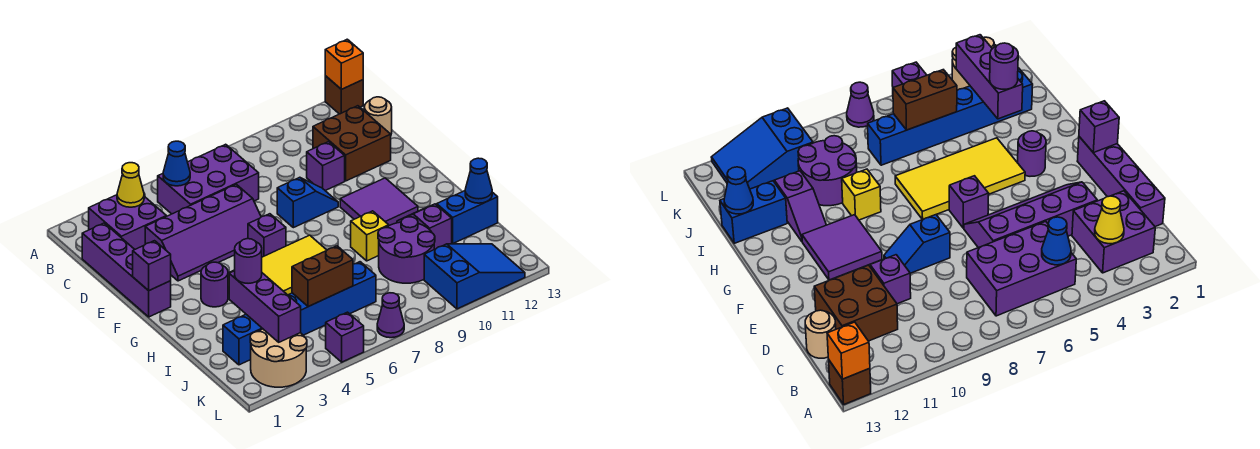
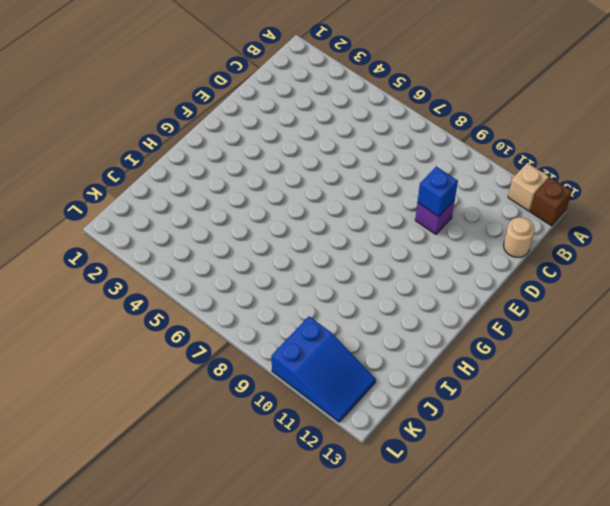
tan 1x1 brick [508,163,549,211] -> none
blue 1x1 brick [418,166,458,216] -> none
none -> purple 2x2 brick [89,195,166,249]
none -> purple 2x3 brick [158,144,259,214]
none -> purple 1x4 brick [82,223,171,317]
none -> brown 2x2 brick [313,106,391,181]

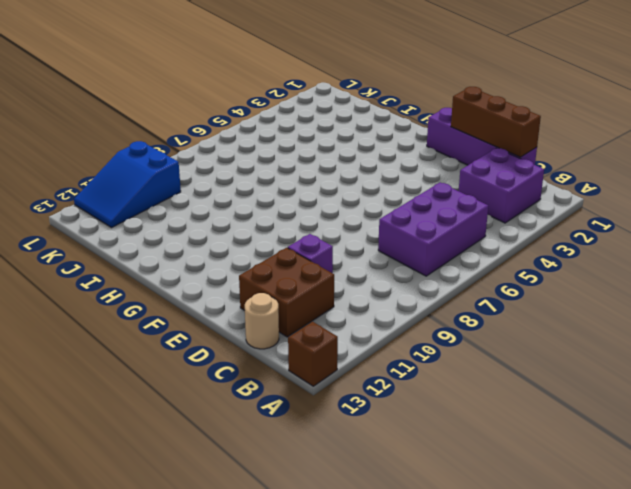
brown 1x3 brick [451,87,541,157] -> none
none -> purple 2x4 slope [145,184,261,281]
none -> blue 1x2 slope [277,177,338,228]
none -> purple 1x1 brick [248,214,286,257]
none -> purple 2x2 tile [340,178,418,226]

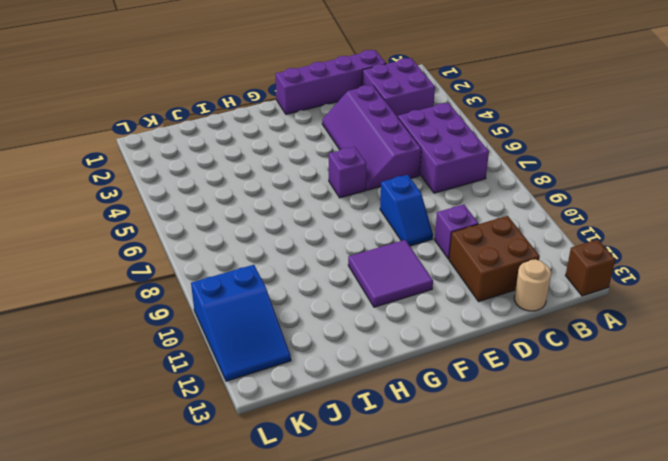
none -> purple 1x1 round brick [201,262,228,307]
none -> yellow 2x4 tile [228,235,327,295]
none -> yellow 1x1 brick [351,211,389,261]
none -> purple 1x2 slope [397,204,452,249]

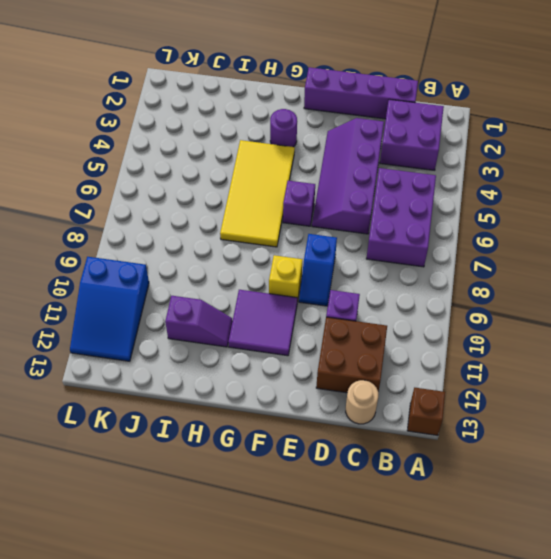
yellow 1x1 brick [269,255,302,302] -> yellow 1x1 brick moved to [351,211,389,261]
none -> purple 2x2 round brick [378,217,435,283]
none -> blue 1x2 brick [437,191,498,243]
none -> blue 1x6 brick [223,262,376,365]
none -> tan 2x2 round brick [250,329,307,387]

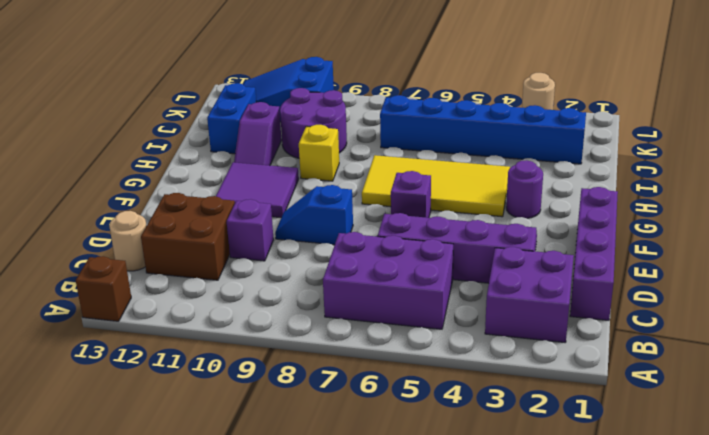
blue 1x2 brick [207,83,256,154] -> blue 1x2 brick turned to [437,191,498,243]
tan 1x1 round brick [522,73,555,110] -> tan 2x2 round brick [250,329,307,387]
none -> purple 1x1 brick [326,312,364,362]
none -> purple 1x1 cone [377,293,404,338]
none -> orange 1x1 brick [325,39,363,89]
none -> yellow 1x1 cone [117,163,144,207]

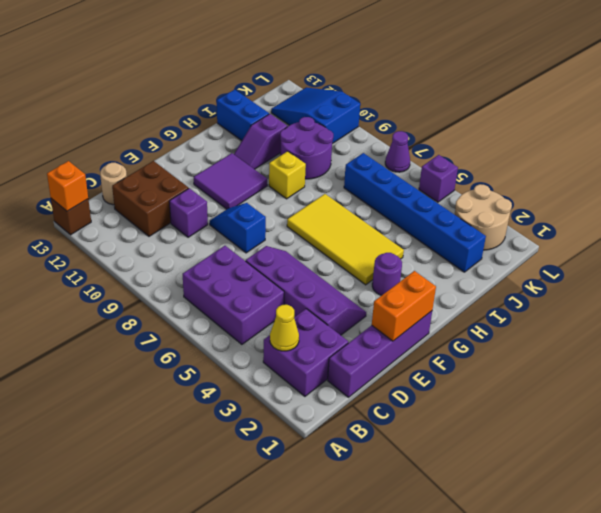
orange 1x2 brick [372,271,436,341] -> purple 1x1 brick [133,241,171,291]
none -> purple 1x1 brick [248,214,286,257]
none -> blue 1x1 cone [163,141,190,186]
none -> purple 1x3 brick [229,271,301,342]
none -> blue 1x1 cone [465,158,492,203]

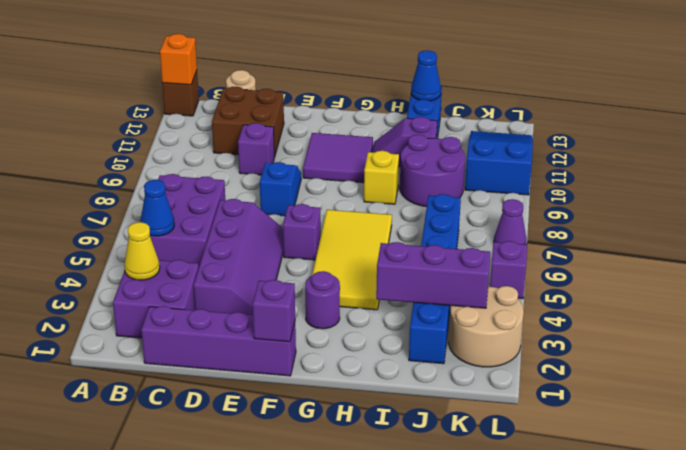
none -> brown 1x2 brick [292,246,353,307]
none -> purple 1x1 round brick [235,239,262,283]

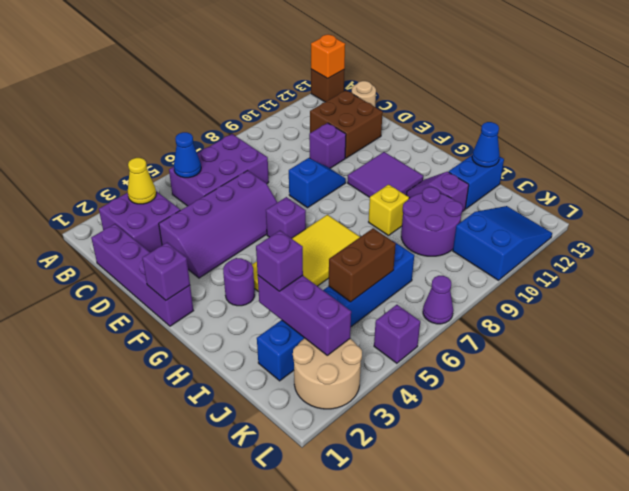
purple 1x1 brick [256,231,303,291] -> purple 1x1 round brick [235,239,262,283]

